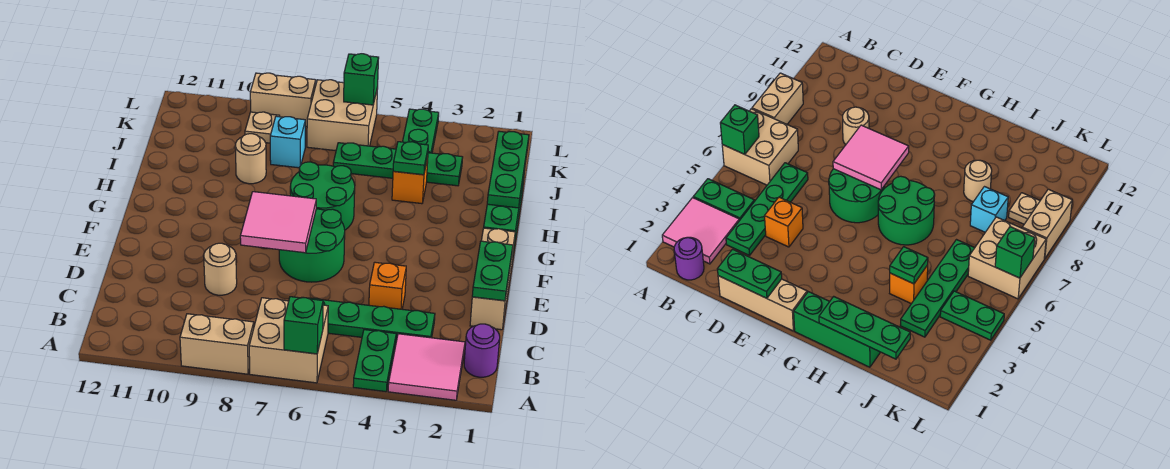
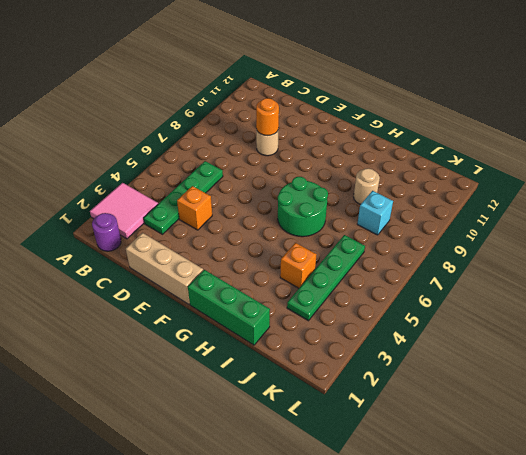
orange 1x1 round brick [256,98,279,136] -> none
none -> green 1x2 plate [353,330,396,392]
none -> tan 2x2 brick [249,298,328,383]
none -> tan 1x2 brick [180,314,254,374]

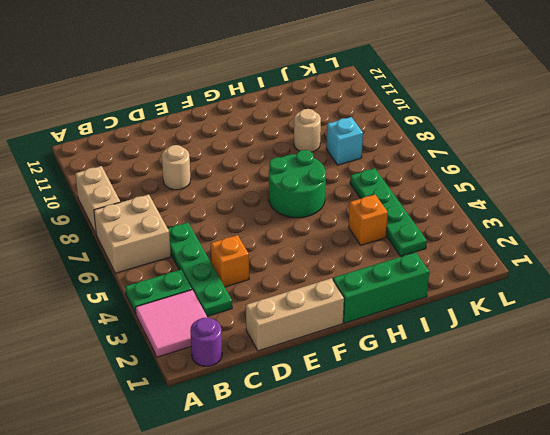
none -> green 2x2 round brick [279,209,345,282]
none -> green 1x2 plate [403,109,439,153]
none -> tan 2x2 brick [307,80,378,151]

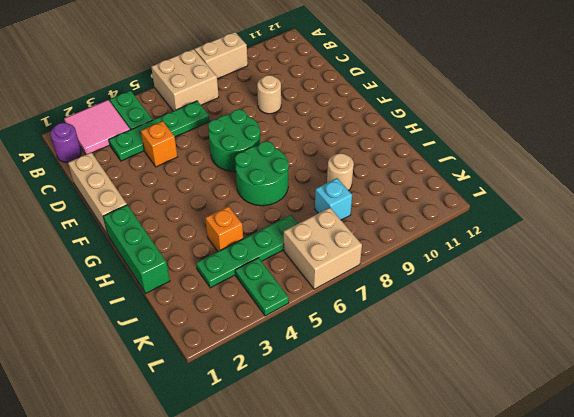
none -> tan 1x1 plate [245,112,279,143]
none -> tan 1x2 brick [250,73,316,126]
none -> green 1x1 brick [284,297,323,354]

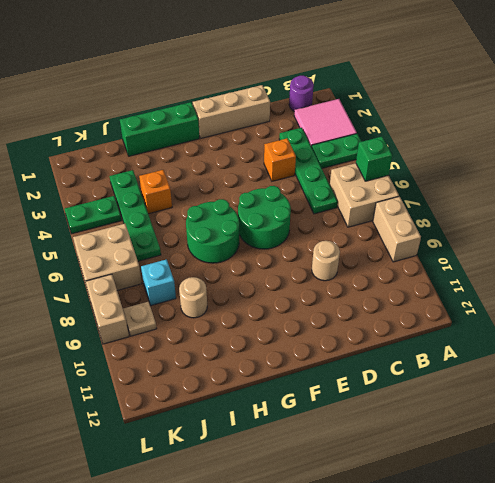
none -> green 1x2 plate [472,241,513,301]
none -> pink 2x2 tile [240,191,316,253]
none -> green 1x3 plate [487,131,529,208]

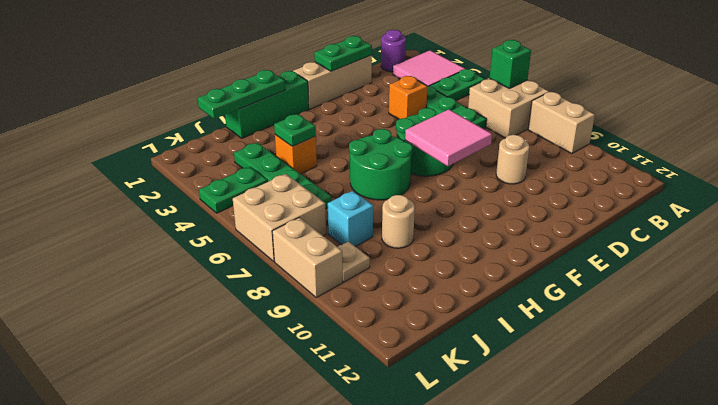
none -> green 1x1 brick [344,54,379,105]

